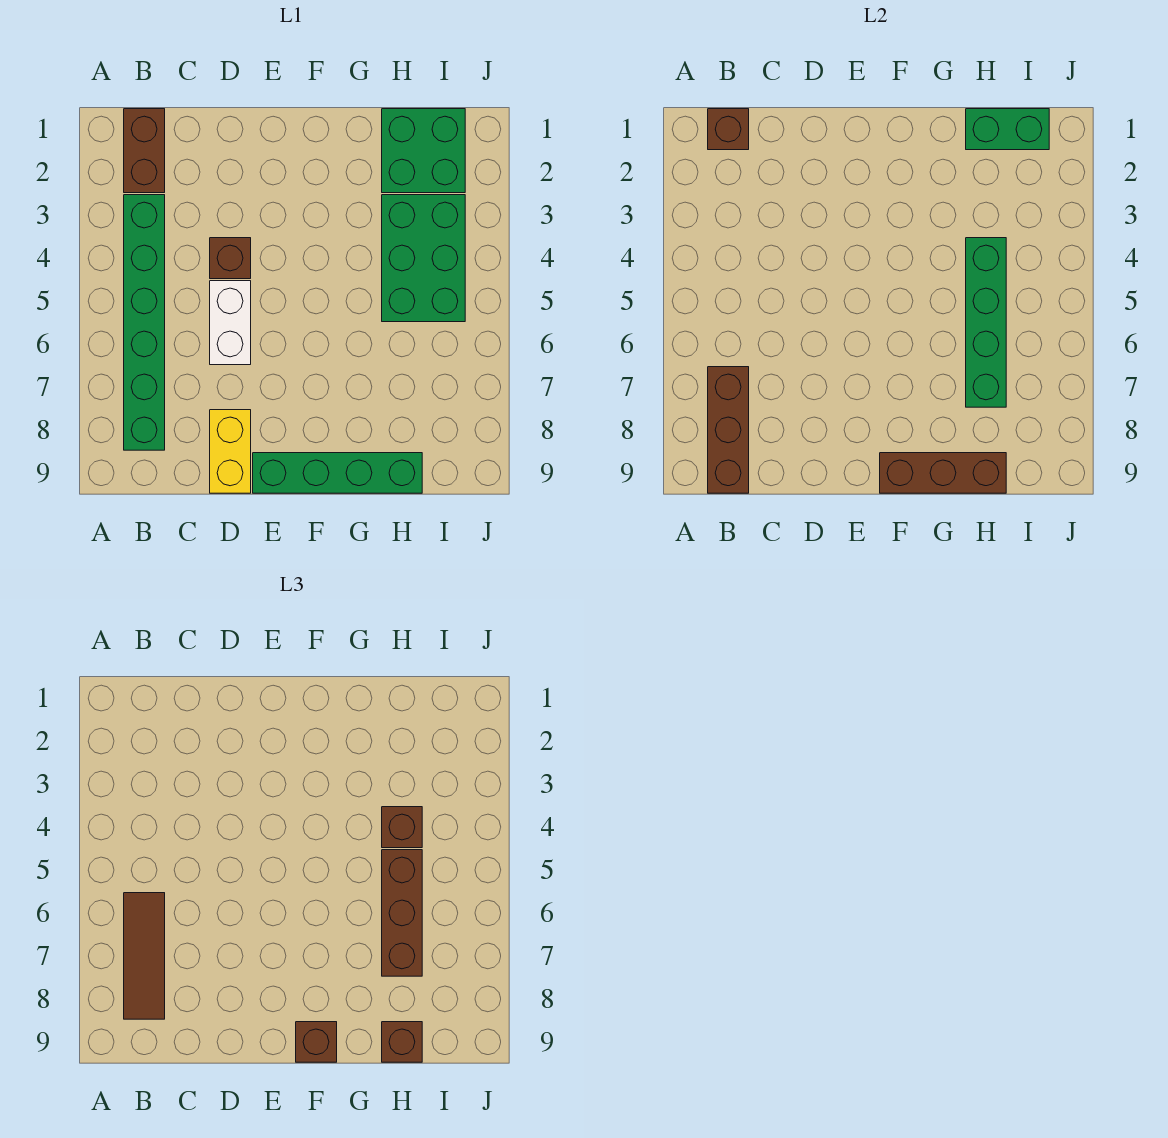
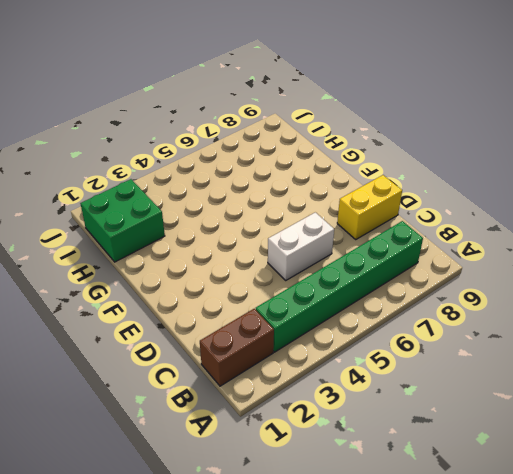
none -> brown 1x1 brick [210,238,251,279]
none -> green 1x4 brick [253,453,422,493]
none -> green 2x3 brick [382,195,465,322]

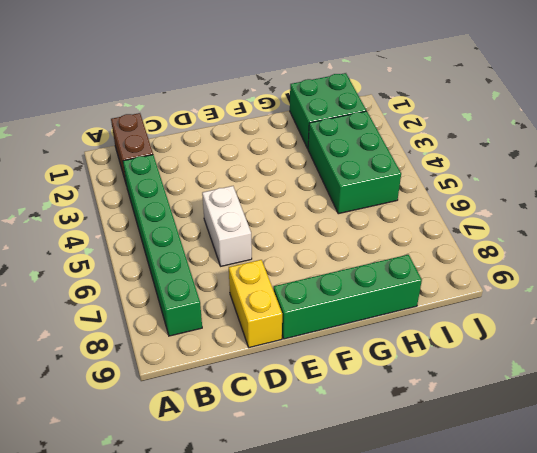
none -> brown 1x1 brick [210,238,251,279]
none -> brown 1x1 brick [708,109,749,150]
none -> brown 1x3 brick [708,367,749,493]

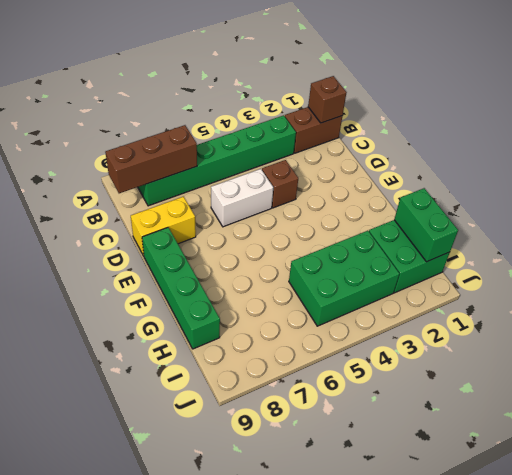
none -> brown 1x3 brick [880,453,1006,493]
none -> green 1x4 brick [966,238,1006,407]
none -> brown 1x3 tile [124,893,165,1019]

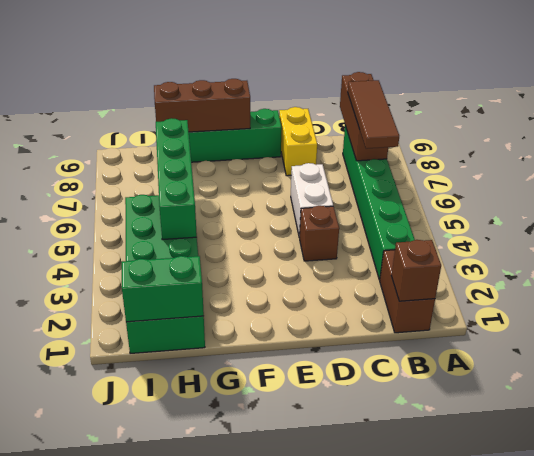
none -> brown 1x1 brick [296,1022,337,1062]
none -> brown 1x1 brick [382,807,422,848]
none -> brown 1x3 brick [382,850,422,976]

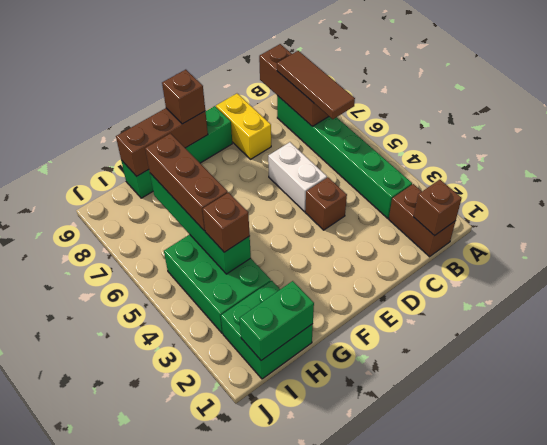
none -> brown 1x1 brick [382,1022,422,1062]

